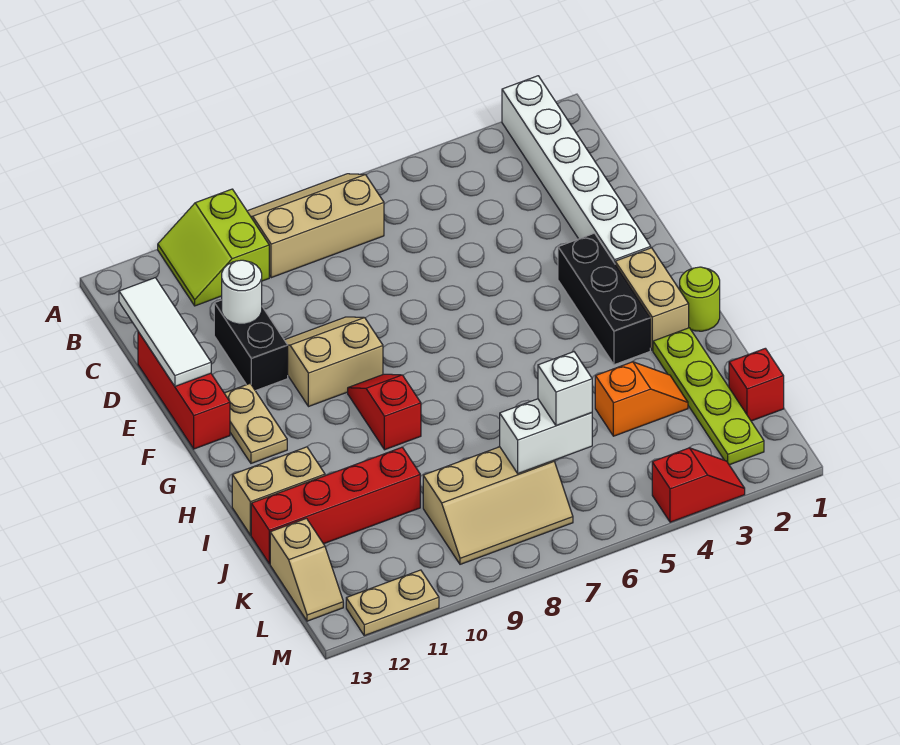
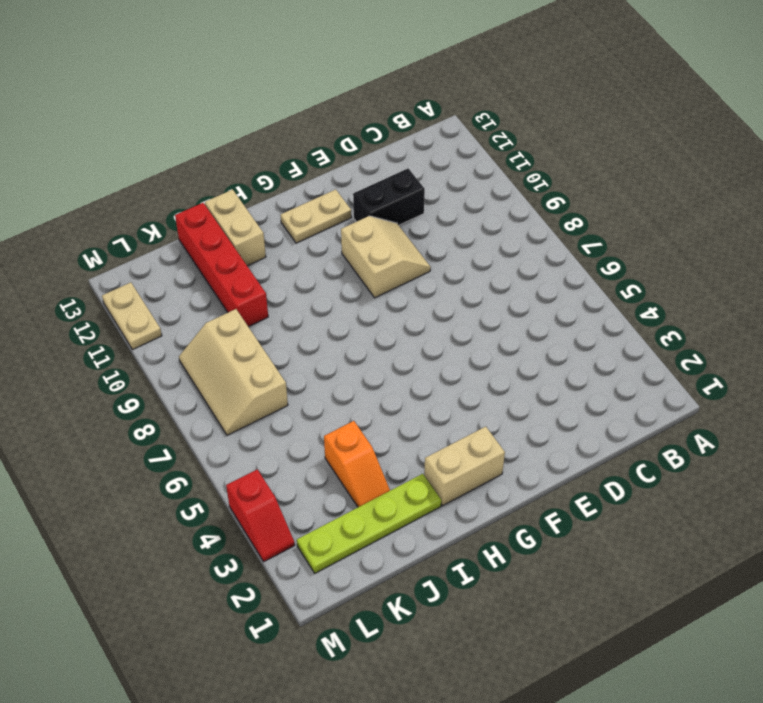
none -> white 1x6 brick [502,76,651,263]
none -> tan 2x3 slope [247,174,384,278]
none -> lime 2x2 slope [158,189,269,306]

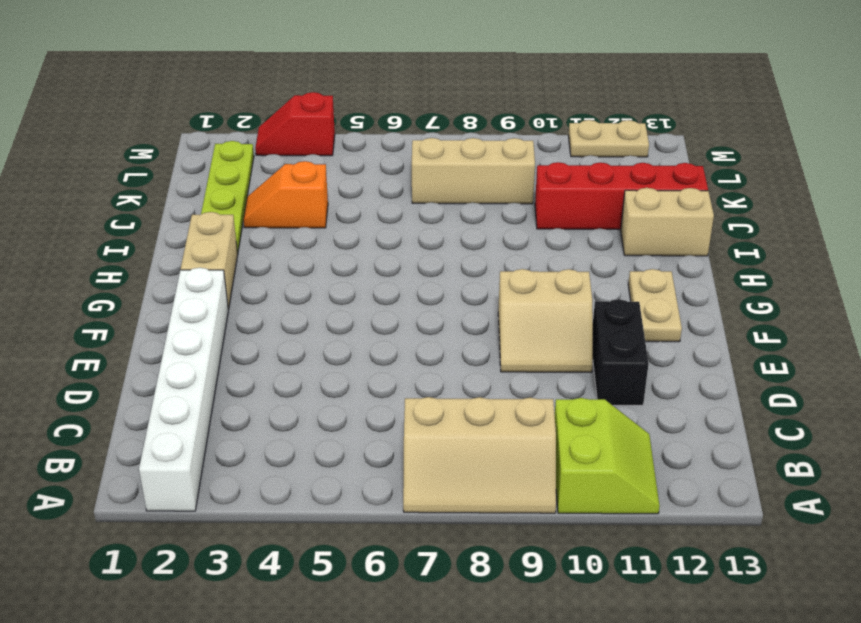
none -> red 1x3 brick [138,332,230,449]
none -> black 1x3 brick [558,233,650,365]
none -> red 1x2 slope [348,374,421,450]

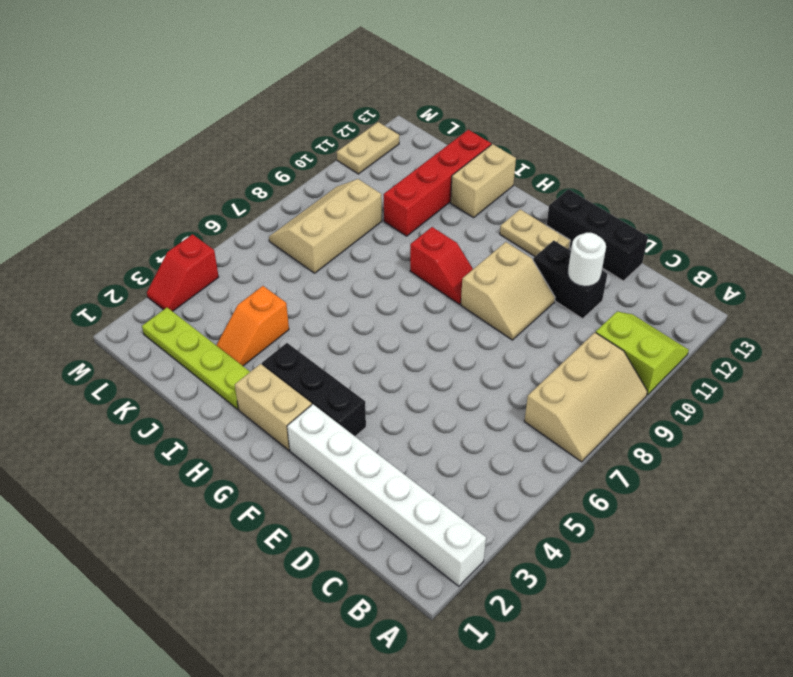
black 1x3 brick [547,189,648,281] -> red 1x3 brick [138,332,230,449]
none -> lime 1x1 round brick [680,267,720,331]
none -> red 1x1 brick [729,348,784,421]
none -> tan 1x2 slope [270,518,343,621]

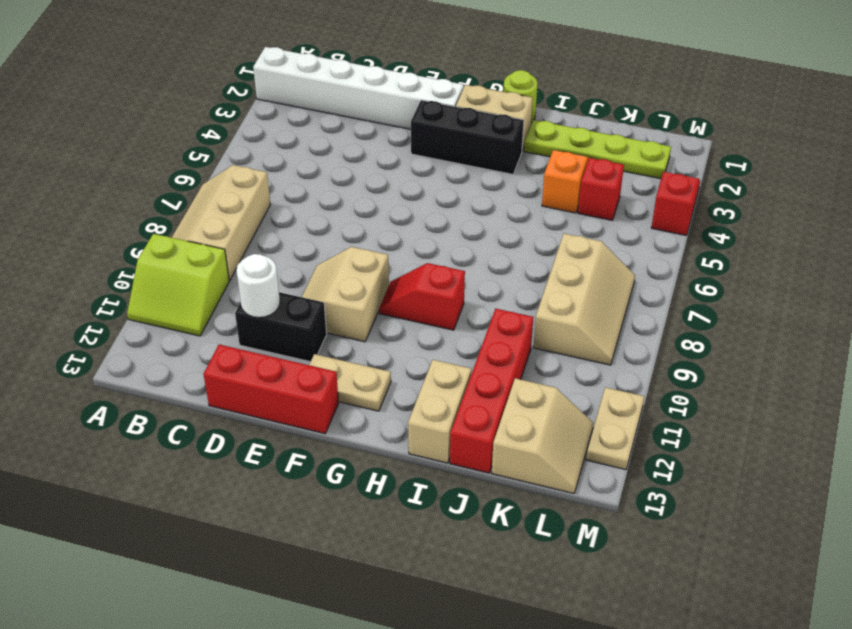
red 1x1 brick [578,158,624,220] -> red 1x1 brick moved to [729,348,784,421]
tan 2x2 slope [492,378,593,493] -> tan 1x2 slope [270,518,343,621]
none -> white 1x3 tile [119,278,211,386]
none -> white 1x2 brick [500,399,592,473]
none -> white 1x1 brick [538,352,592,426]

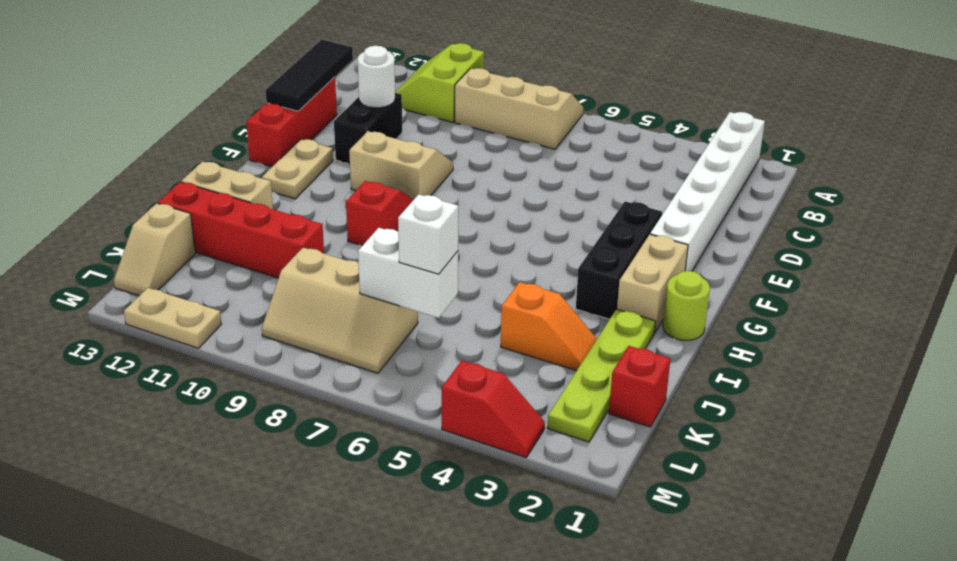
black 1x3 tile [266,40,353,111] -> white 1x3 tile [119,278,211,386]

